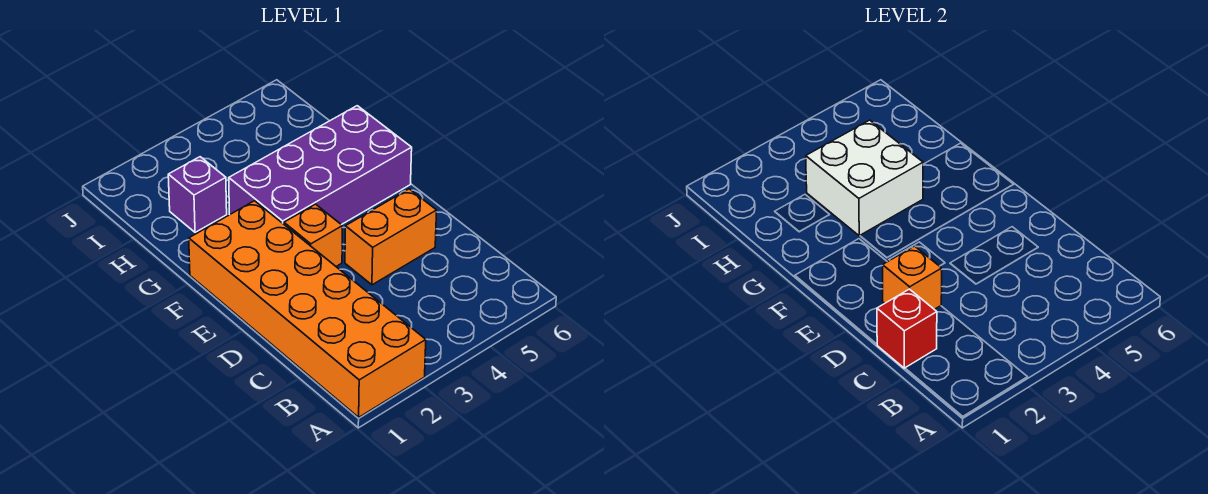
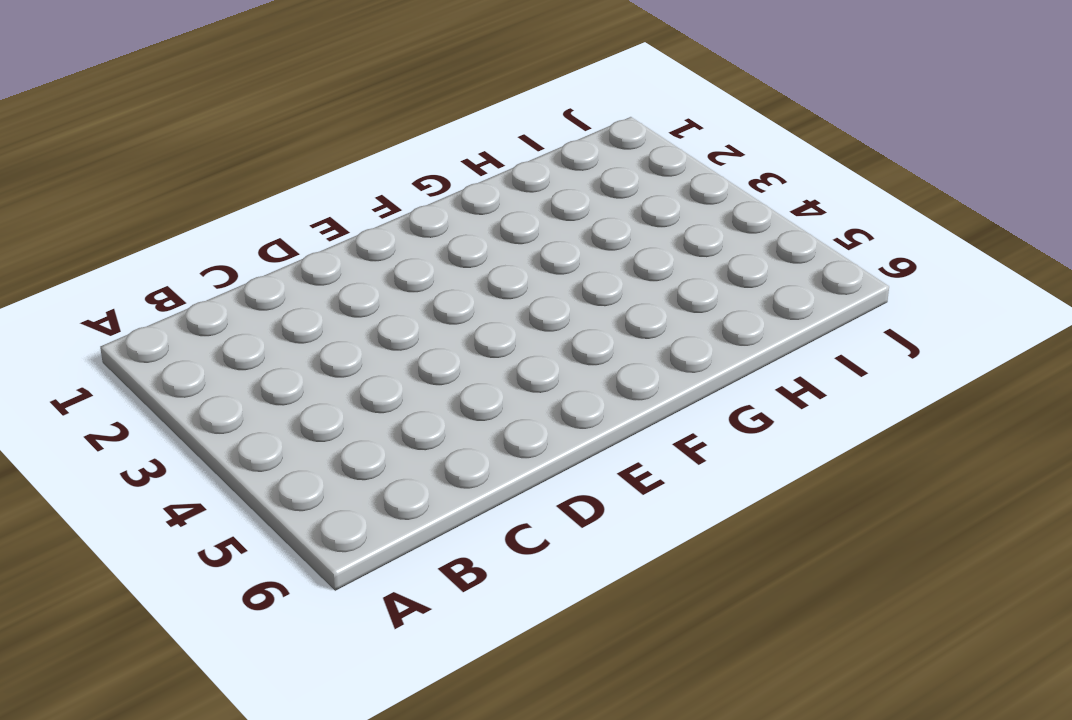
none -> orange 2x6 brick [189,201,426,417]
none -> orange 1x2 brick [345,189,437,285]

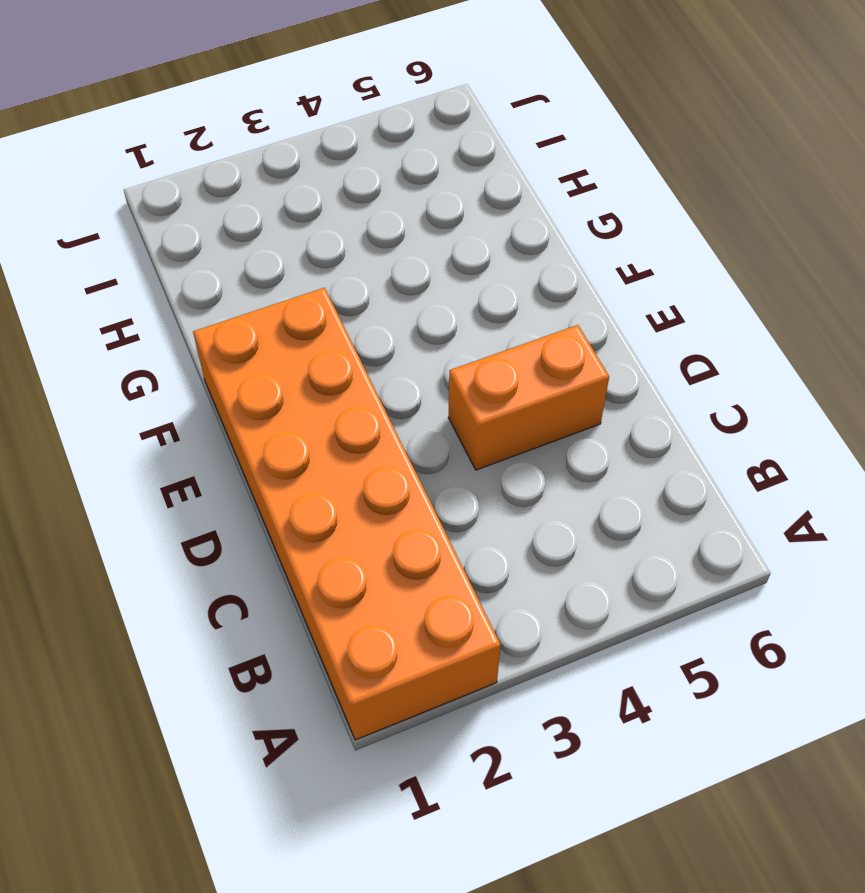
none -> orange 1x1 brick [284,204,342,266]
none -> purple 2x4 brick [229,106,412,225]

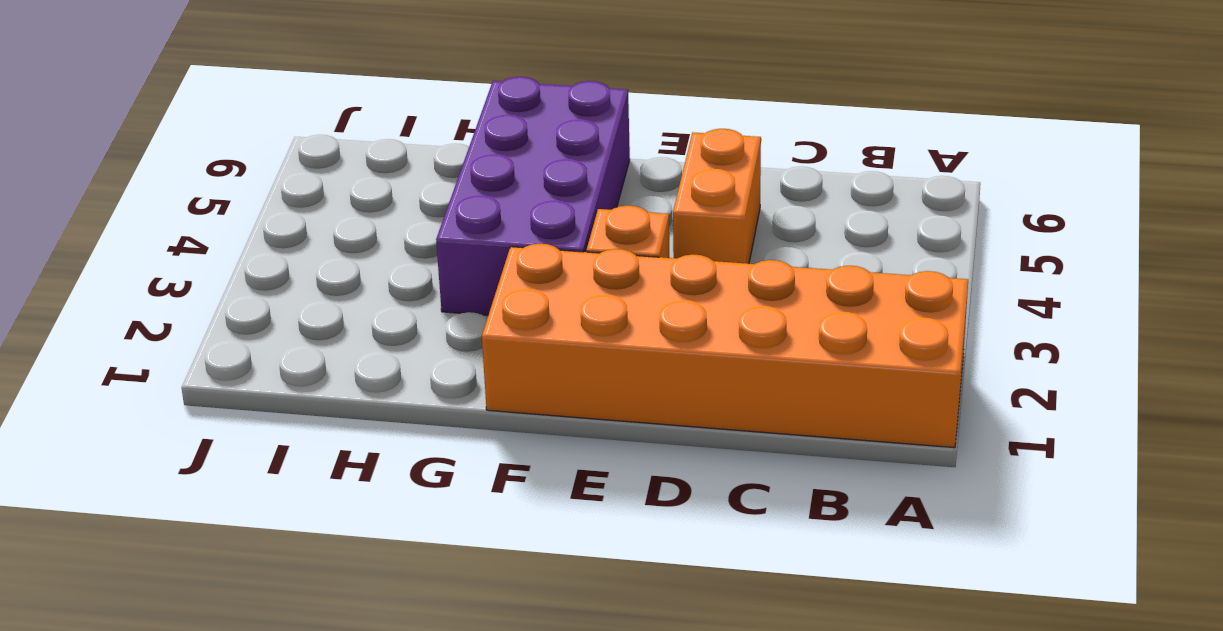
none -> purple 1x1 brick [168,157,227,232]
none -> red 1x1 brick [877,289,937,368]

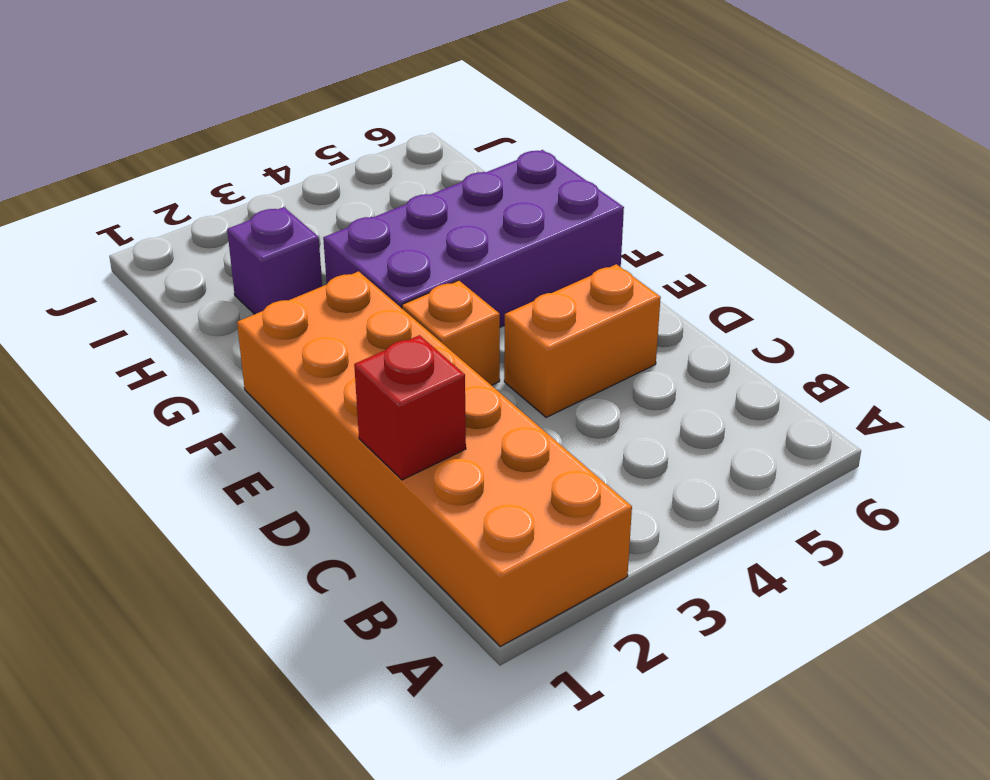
none -> orange 1x1 brick [883,246,942,309]
none -> white 2x2 brick [806,120,923,236]

